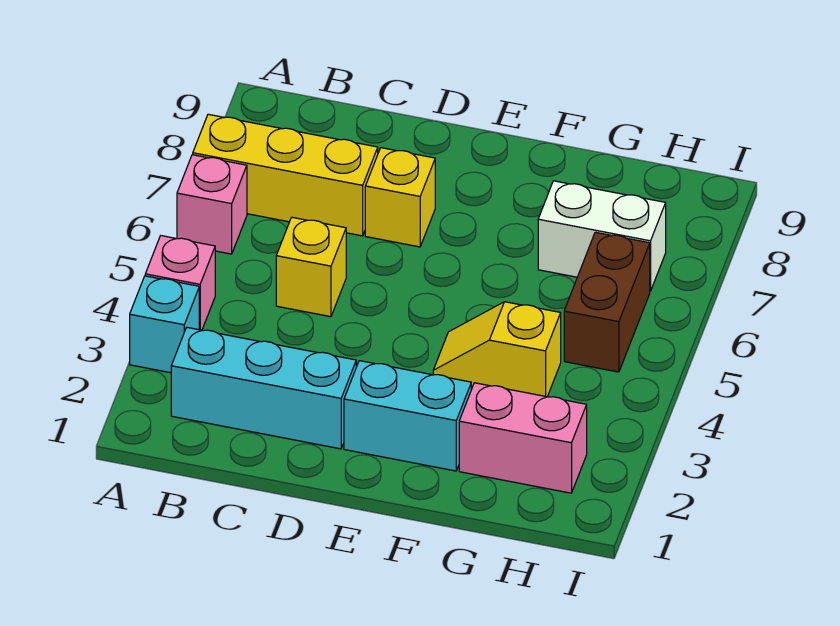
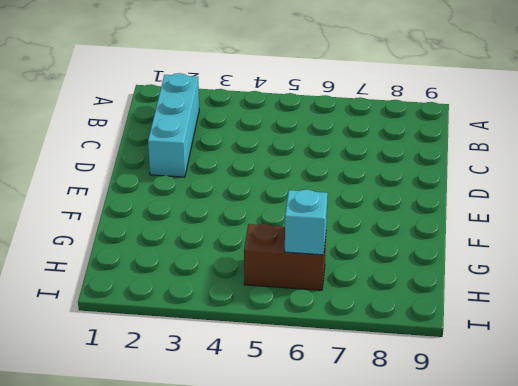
cyan 1x1 brick [285,189,328,255] -> cyan 1x1 brick moved to [130,276,199,373]
none -> pink 1x1 brick [145,236,215,330]
none -> pink 1x1 brick [177,155,247,254]
none -> yellow 1x3 brick [193,114,378,236]

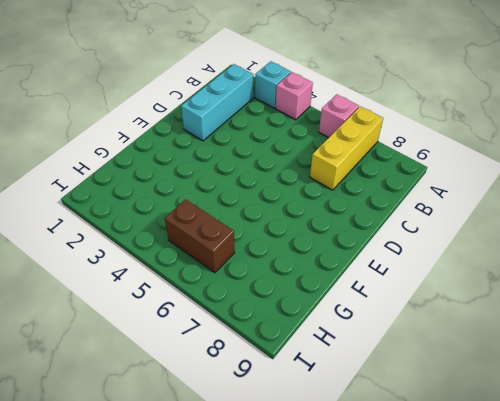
none -> yellow 1x1 brick [276,217,346,317]
none -> yellow 1x1 brick [365,148,435,247]
none -> cyan 1x2 brick [344,361,471,471]

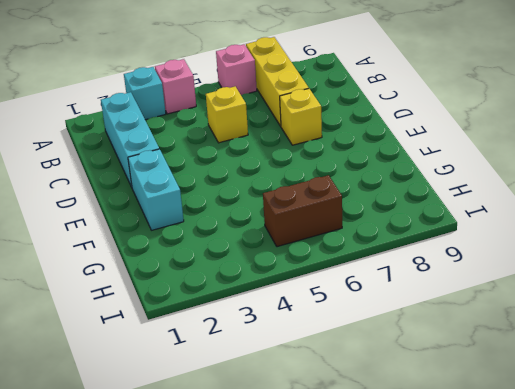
none -> yellow 1x2 slope [433,302,561,397]
none -> pink 1x2 brick [459,383,587,493]
none -> white 1x2 brick [538,181,666,291]

